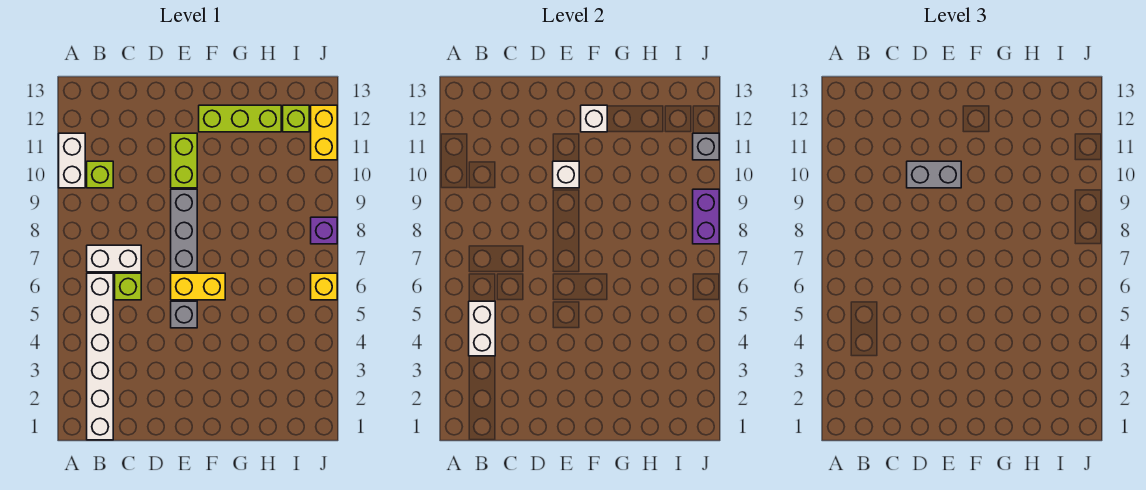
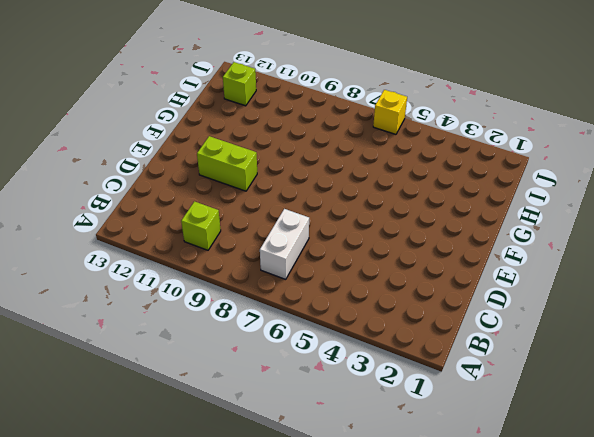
none -> white 1x2 brick [59,133,85,188]
none -> white 1x6 brick [87,273,113,440]
none -> lime 1x1 brick [115,273,141,300]

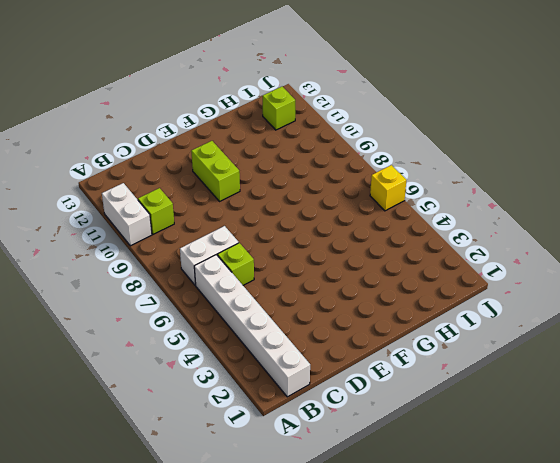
none -> grey 1x1 brick [171,301,197,328]
none -> yellow 1x2 brick [171,273,225,300]
none -> grey 1x3 brick [171,189,197,272]

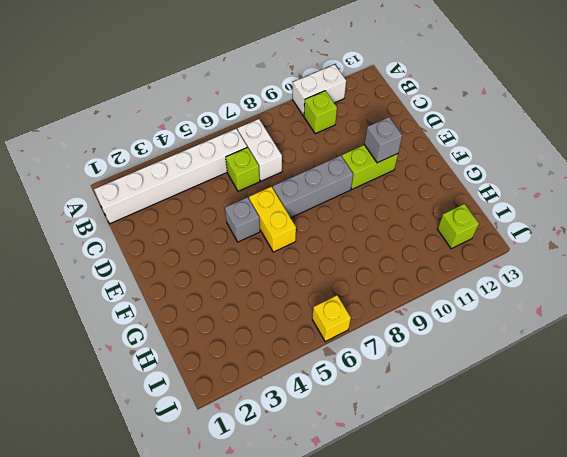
grey 1x1 brick [364,117,402,163] -> grey 1x1 brick moved to [693,133,719,160]
none -> lime 1x3 brick [199,105,281,132]
none -> purple 1x1 brick [311,217,337,244]
none -> yellow 1x2 brick [311,105,337,160]

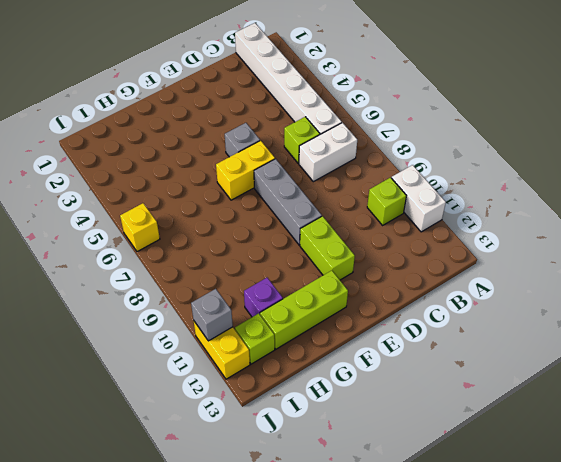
purple 1x1 brick [244,278,283,317] -> purple 1x1 brick moved to [311,217,337,244]
none -> white 1x2 brick [469,301,495,356]
none -> white 1x1 brick [553,161,579,188]
none -> white 1x1 brick [581,105,607,132]

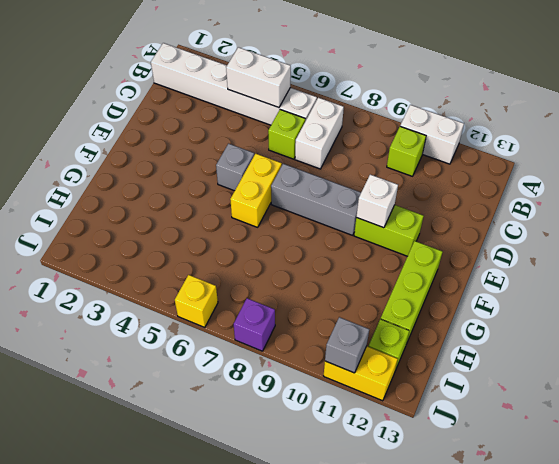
none -> white 1x1 brick [581,105,607,132]
none -> purple 1x2 brick [693,189,719,244]
none -> grey 1x2 brick [907,161,961,188]

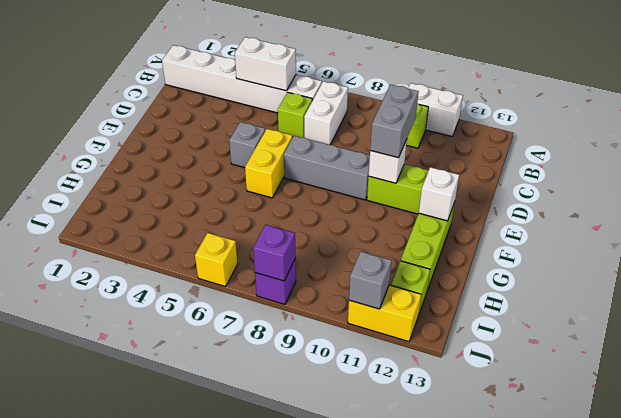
purple 1x1 brick [253,225,296,281] -> purple 1x2 brick [693,189,719,244]

